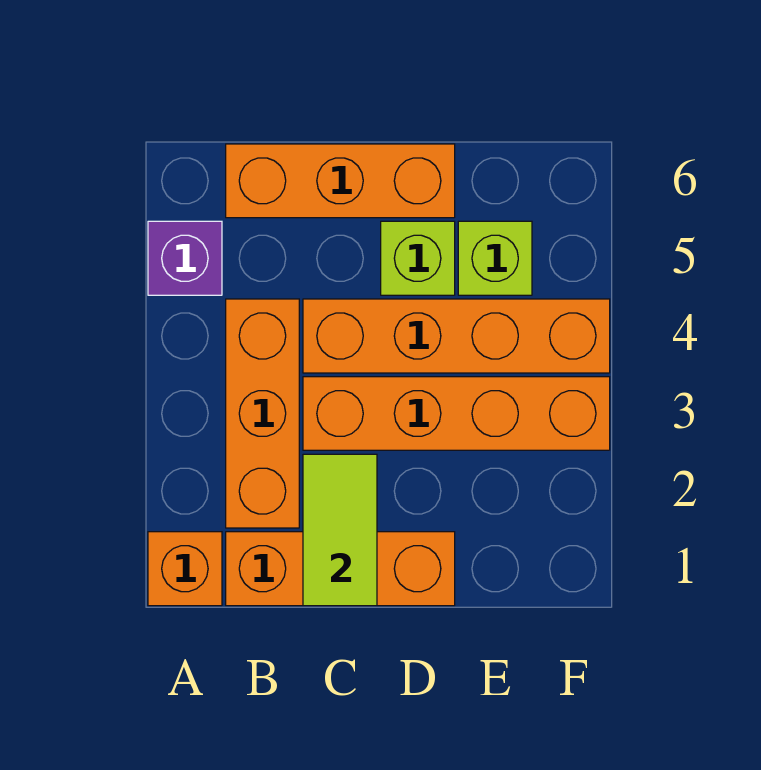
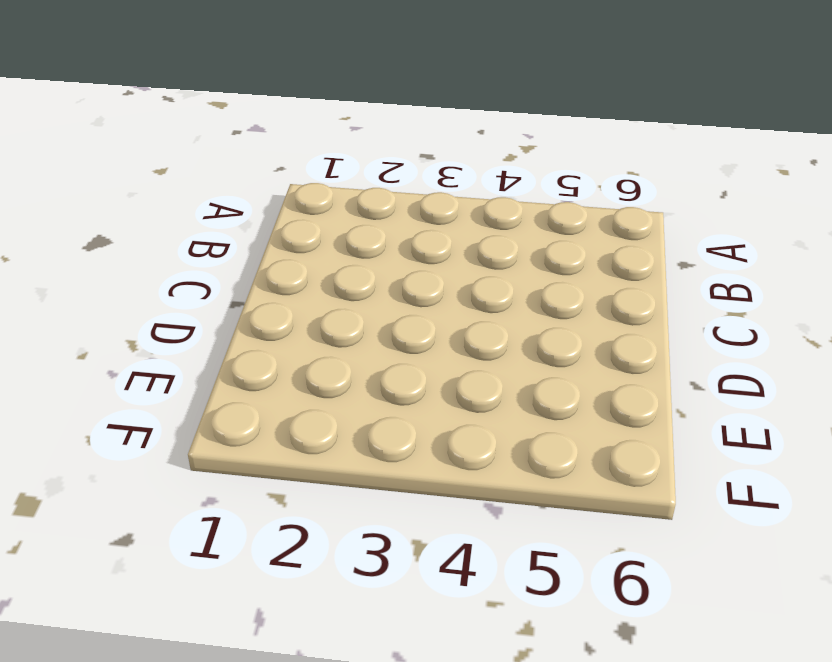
none -> orange 1x1 brick [148,532,222,606]
none -> purple 1x1 brick [148,221,222,295]

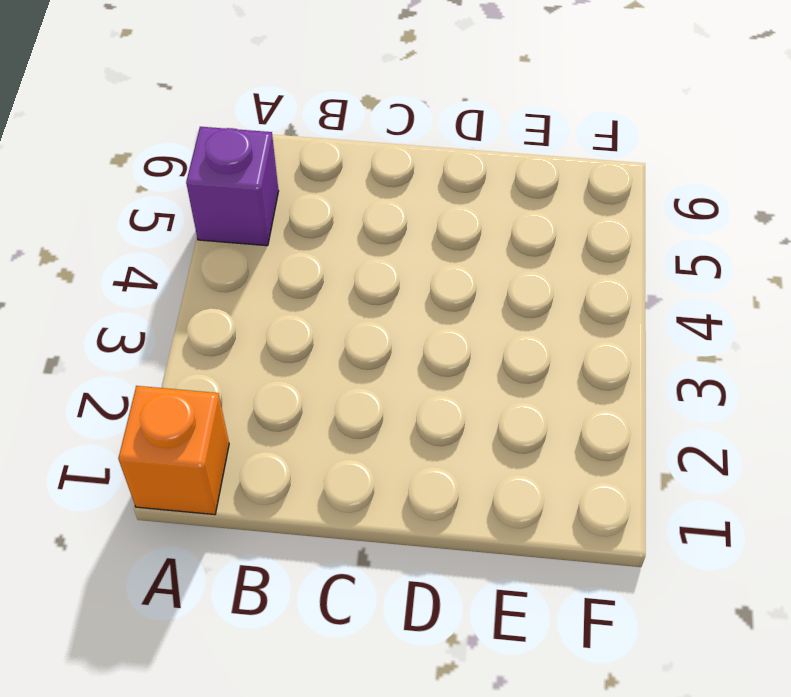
none -> orange 1x3 brick [226,532,455,606]
none -> orange 1x3 brick [226,299,299,528]

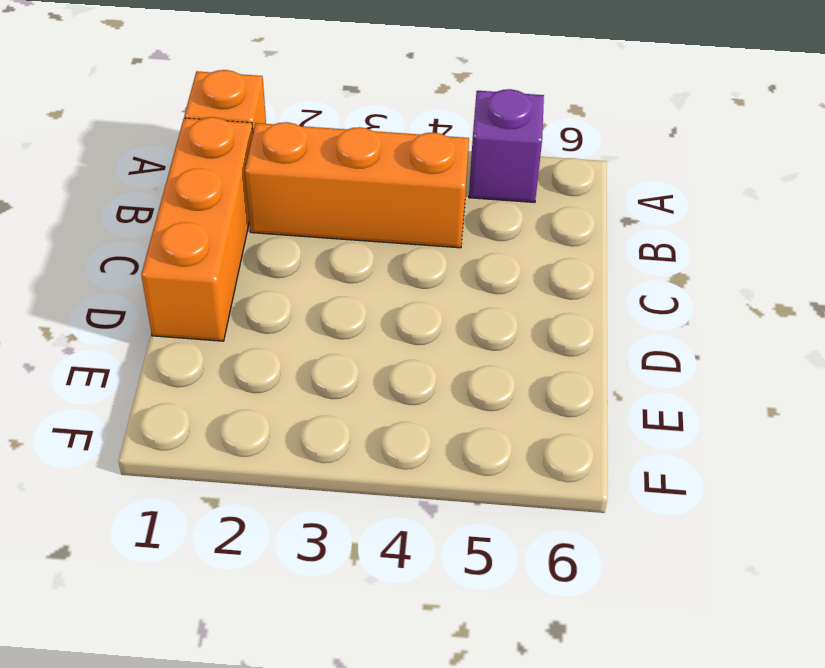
none -> orange 1x3 brick [226,144,455,218]
none -> orange 1x4 brick [303,377,610,450]

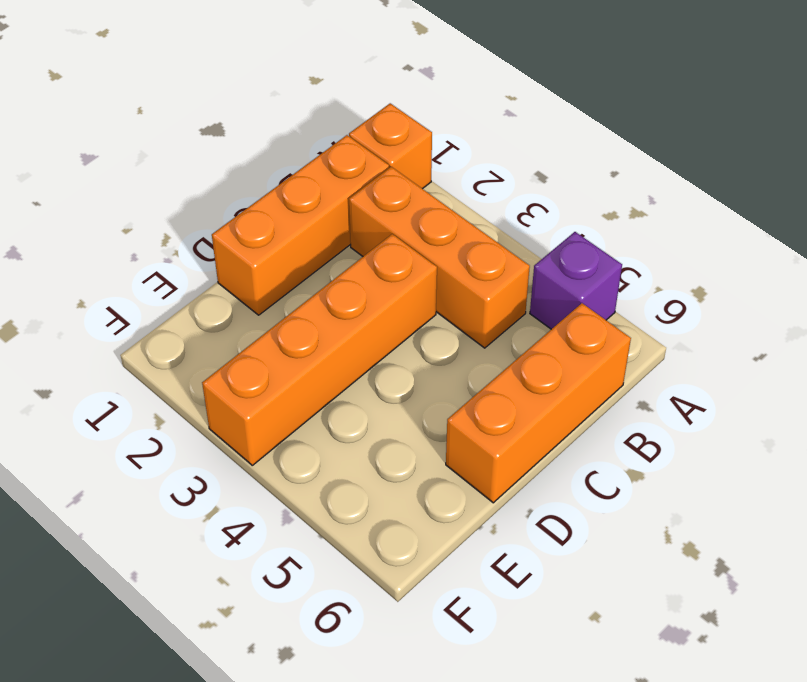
none -> orange 1x4 brick [303,299,610,373]
none -> lime 1x1 brick [381,221,455,295]

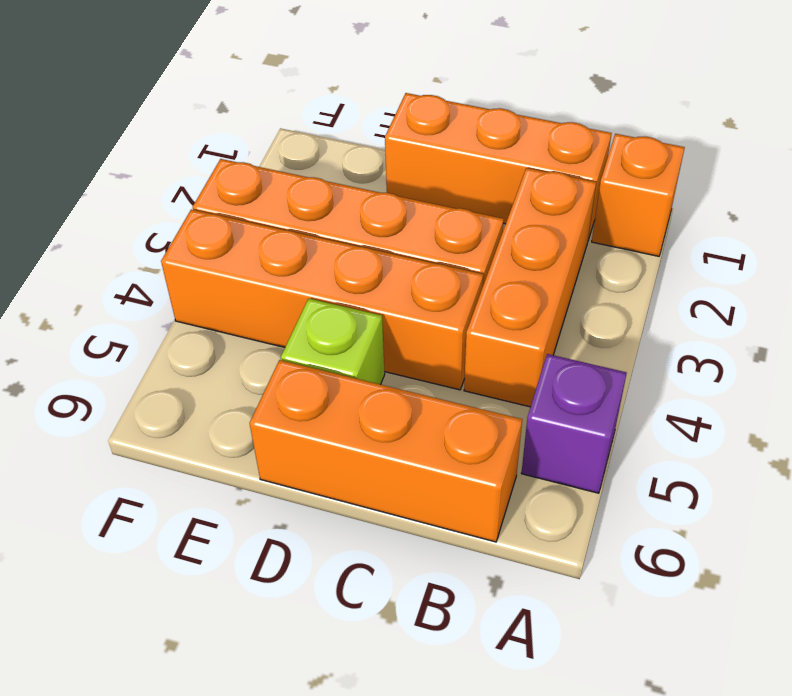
none -> lime 1x1 brick [458,221,532,295]
none -> lime 1x2 tile [303,454,377,606]

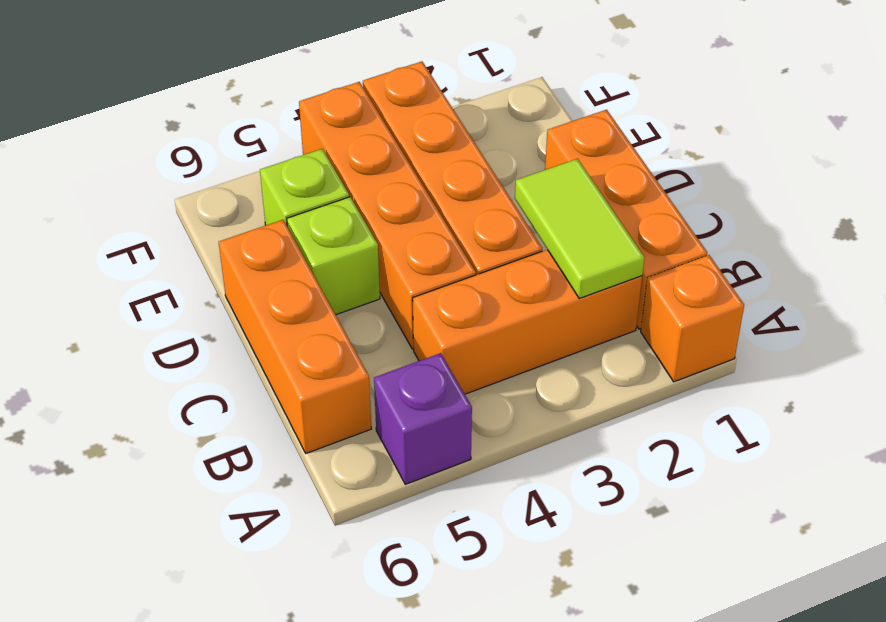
lime 1x2 tile [515,159,644,298] -> lime 1x2 tile turned to [303,454,377,606]

